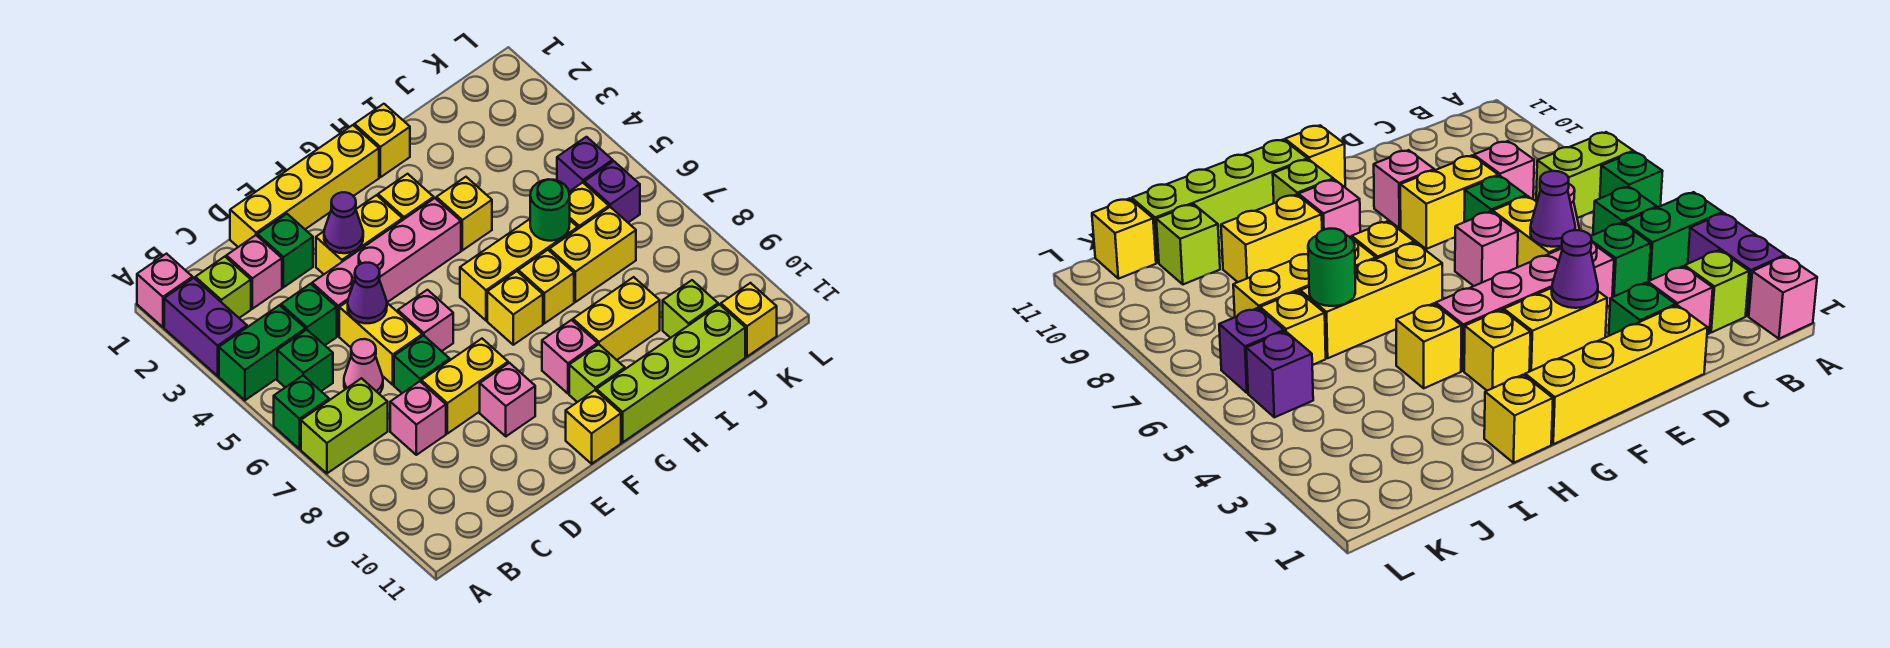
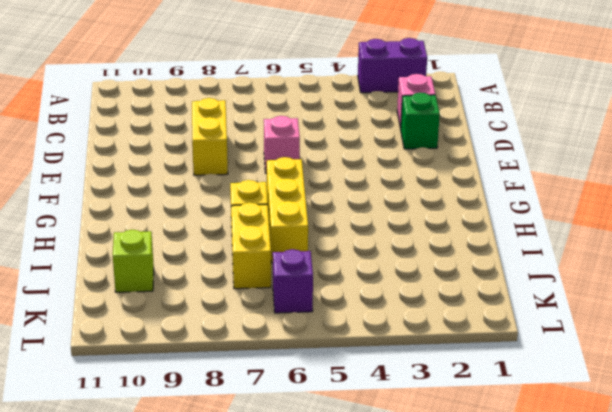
none -> pink 1x1 brick [137,254,193,327]
none -> green 1x2 brick [219,305,306,400]
none -> green 1x1 brick [274,376,329,449]
none -> lime 1x2 brick [301,378,388,473]

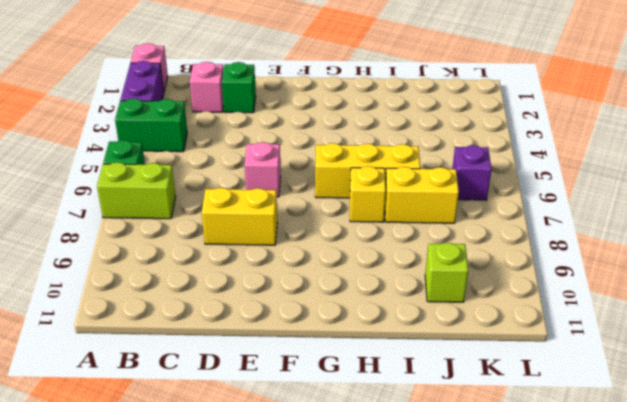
none -> lime 1x1 brick [195,257,251,318]
none -> green 1x1 brick [277,330,333,391]
none -> green 1x1 brick [281,284,337,345]
none -> pink 1x1 cone [344,339,383,393]

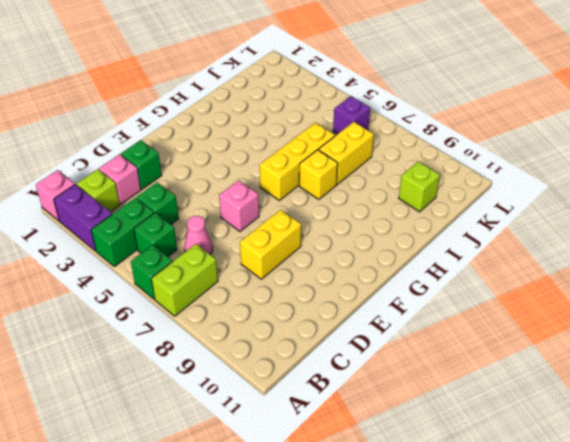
none -> pink 1x1 brick [390,381,446,455]
none -> yellow 1x4 brick [230,125,379,247]
none -> pink 1x4 brick [312,198,461,336]
none -> yellow 1x2 brick [339,301,422,385]

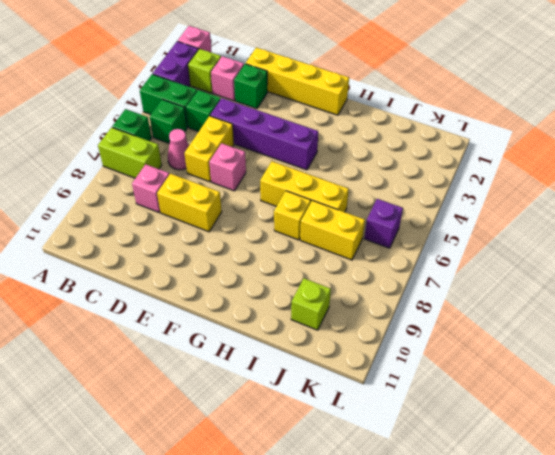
purple 1x4 brick [210,98,318,170] -> pink 1x4 brick [312,198,461,336]
none -> green 1x1 brick [394,335,450,393]
none -> yellow 1x2 brick [316,195,403,274]
none -> pink 1x1 brick [480,363,535,436]
none -> yellow 1x1 brick [566,390,621,464]

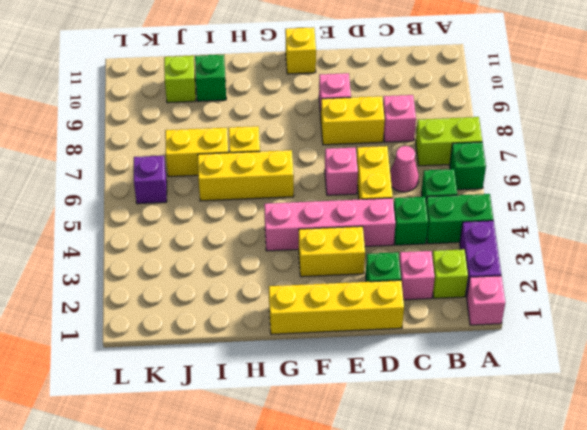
green 1x1 brick [195,55,226,101] -> green 1x1 brick moved to [394,335,450,393]
none -> yellow 1x1 brick [378,174,434,220]
none -> yellow 1x1 brick [487,271,543,345]
none -> pink 1x1 brick [542,320,598,394]
none -> lime 1x1 brick [569,344,625,402]

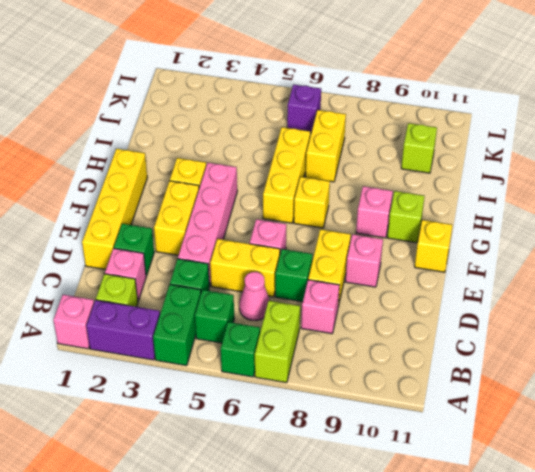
none -> lime 1x4 brick [597,304,745,442]
none -> yellow 1x1 brick [354,104,410,177]
none -> yellow 1x1 brick [436,177,492,250]
none -> yellow 1x1 brick [518,250,574,323]

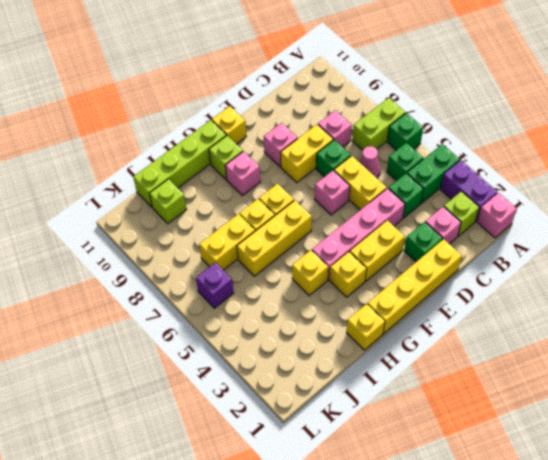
none -> yellow 1x2 brick [573,277,660,360]
none -> yellow 1x1 brick [569,183,609,229]
none -> purple 1x1 brick [557,137,613,192]
none -> yellow 1x1 brick [721,283,777,357]

